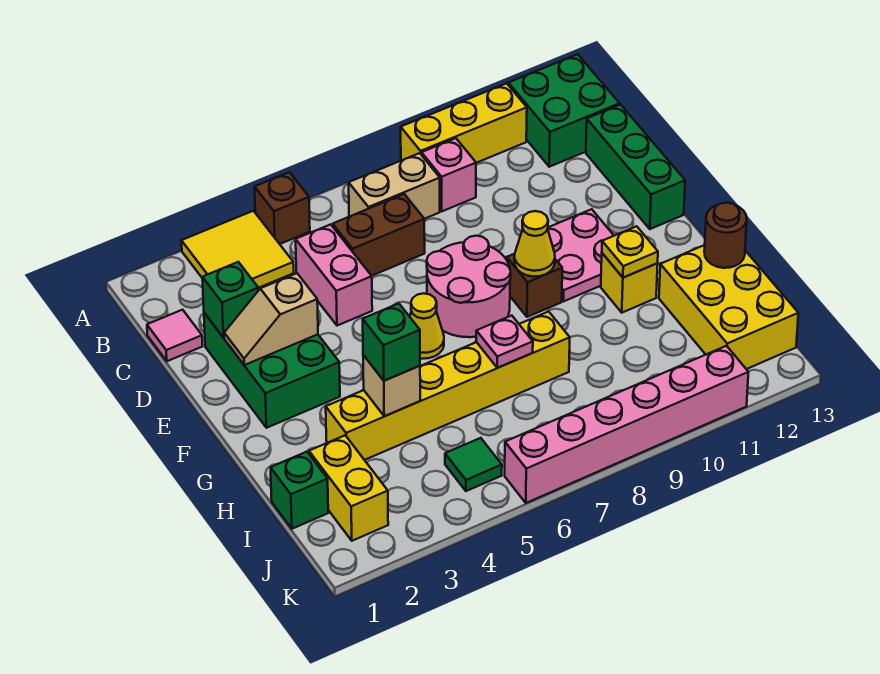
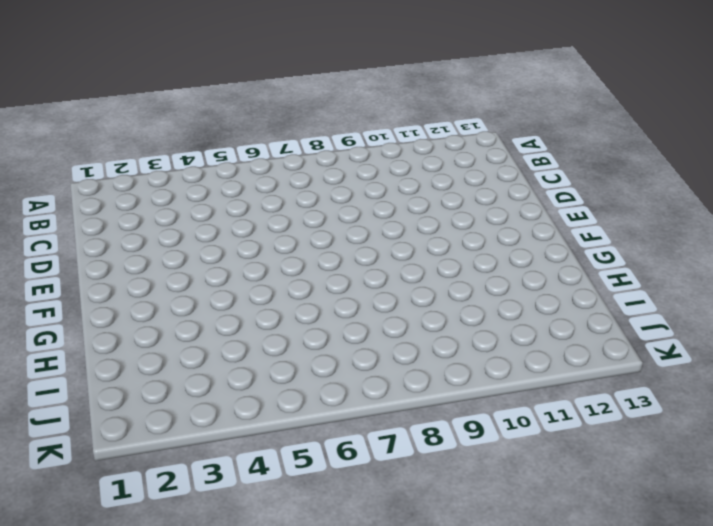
none -> yellow 2x2 tile [182,211,294,288]
none -> brown 1x1 brick [255,172,310,244]
none -> yellow 1x3 brick [401,83,527,163]
none -> green 2x2 brick [508,54,620,167]

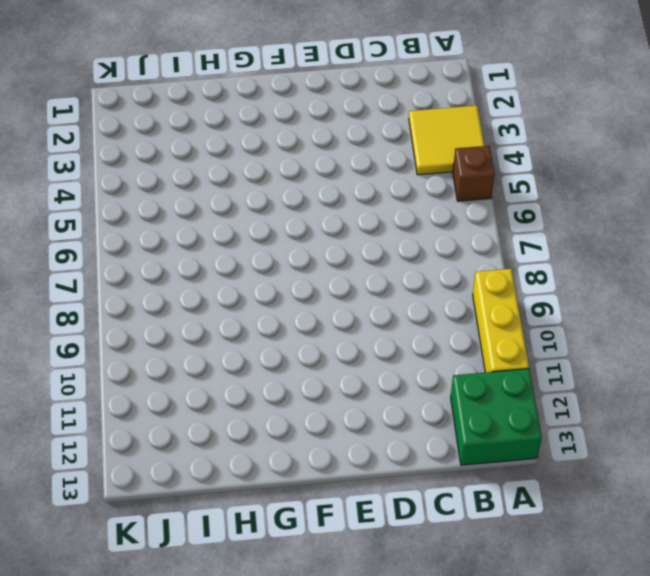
none -> tan 1x2 brick [349,153,440,219]
none -> pink 1x1 brick [422,138,476,211]
none -> pink 1x1 tile [147,310,203,361]
none -> pink 1x2 brick [296,224,372,326]

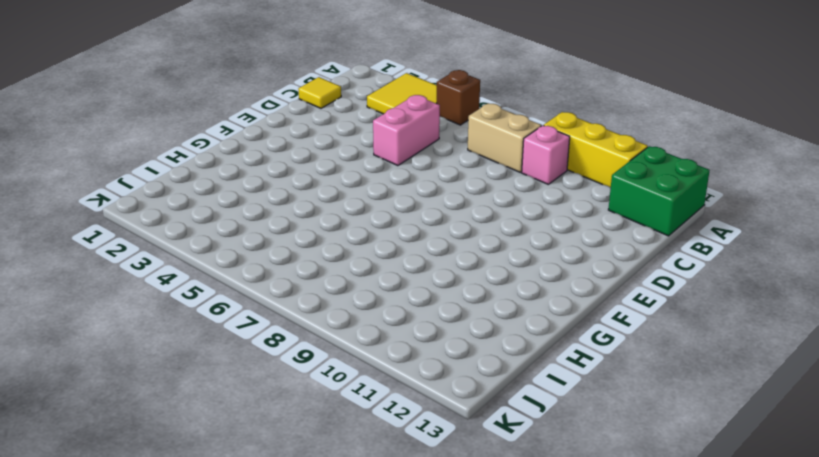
yellow 1x1 tile [298,77,341,108] -> pink 1x1 tile [147,310,203,361]
none -> brown 1x2 brick [333,194,425,276]
none -> green 1x3 brick [586,105,685,229]
none -> green 2x3 brick [204,290,340,428]
none -> pink 2x2 round brick [427,236,511,337]

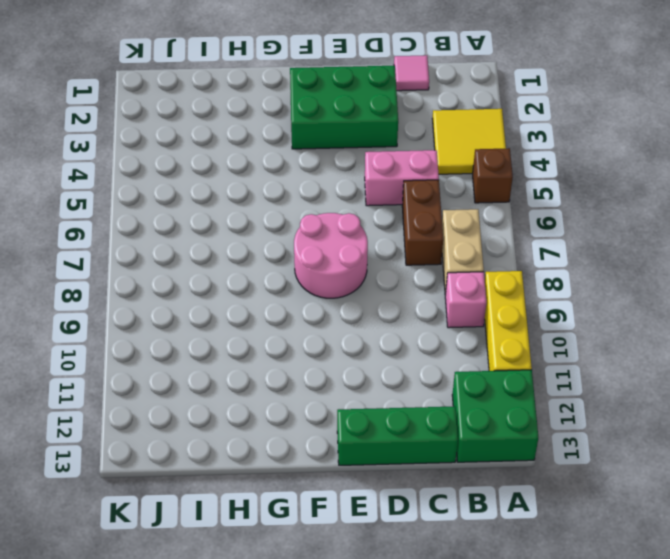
none -> pink 2x2 plate [548,209,614,301]
none -> yellow 1x1 cone [410,293,444,359]
none -> brown 1x1 brick [507,254,562,317]
none -> yellow 1x1 brick [601,253,658,313]

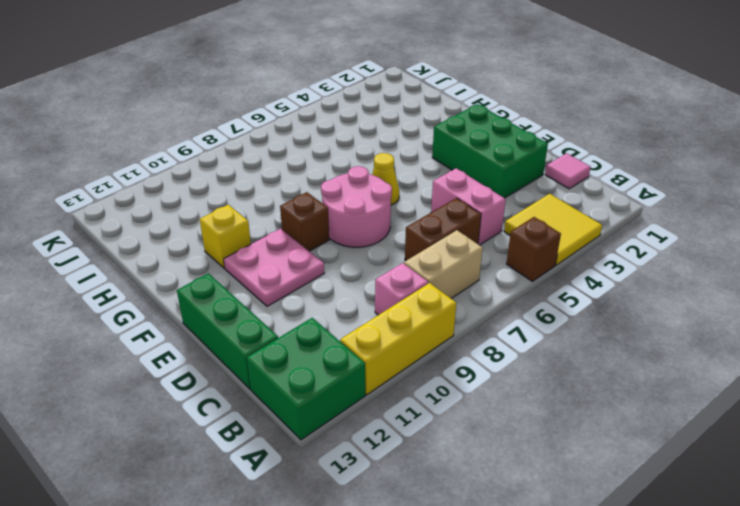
none -> yellow 1x6 brick [326,311,570,460]
none -> yellow 2x3 brick [659,245,798,369]
none -> green 1x1 brick [271,452,328,529]
none -> yellow 1x2 brick [309,435,388,541]

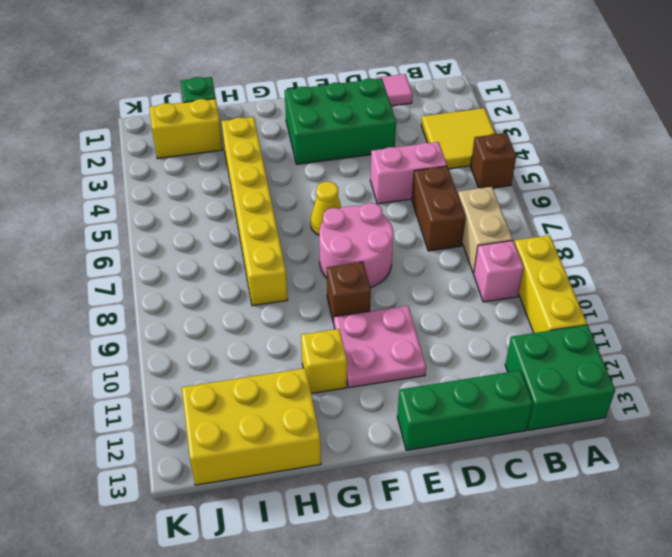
none -> green 1x1 tile [445,438,502,491]
none -> pink 1x6 brick [505,346,749,503]
none -> green 1x1 brick [202,262,258,338]
none -> tan 1x2 slope [224,273,318,365]

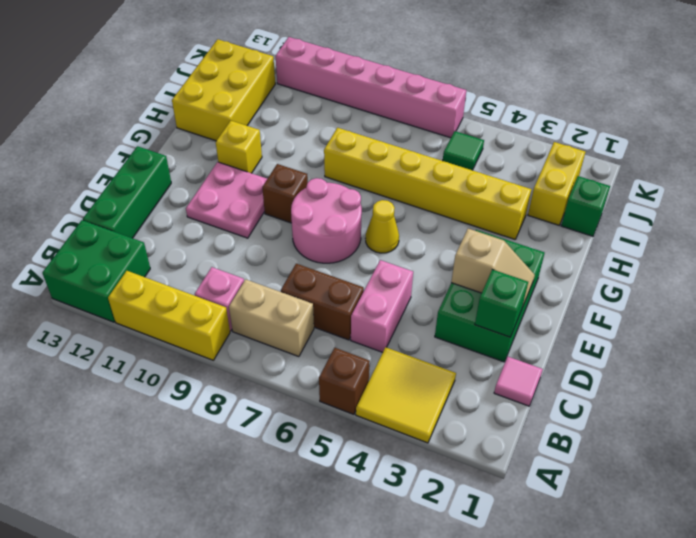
none -> yellow 1x1 cone [514,211,555,277]
none -> yellow 1x1 plate [602,226,658,278]
none -> tan 1x1 brick [363,355,420,416]
none -> pink 1x1 plate [476,315,533,368]

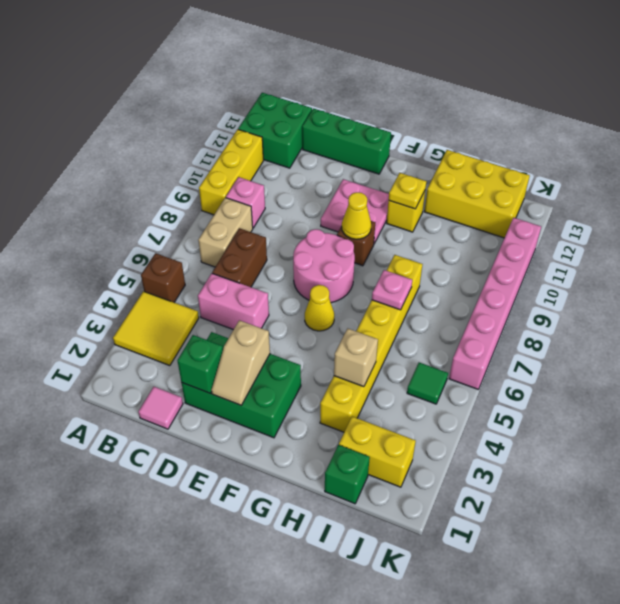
none -> brown 1x1 round brick [704,203,747,268]
none -> green 1x1 brick [363,304,420,381]

